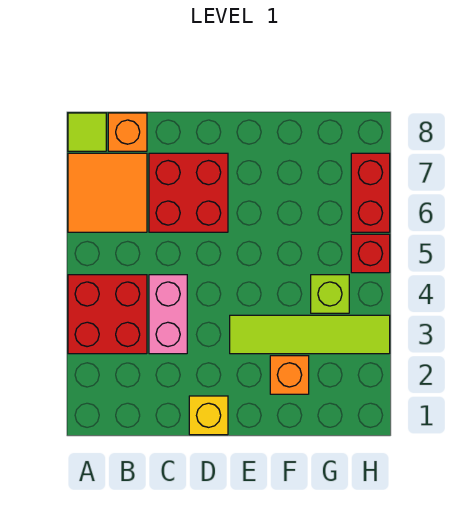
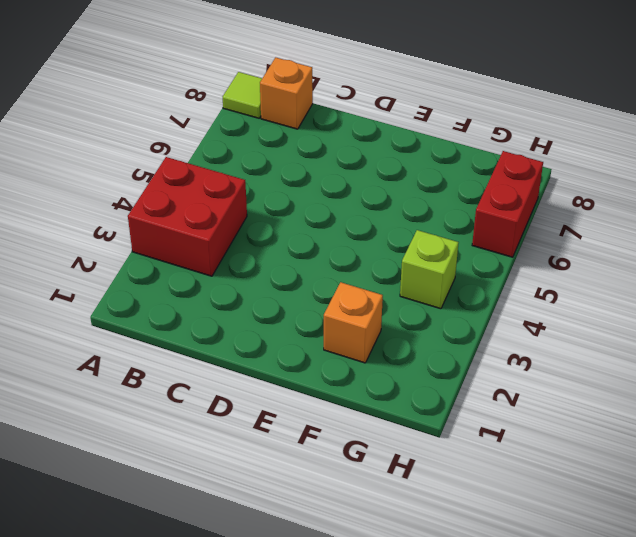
none -> orange 2x2 tile [68,153,147,232]
none -> pink 1x2 brick [149,275,187,354]
none -> red 2x2 brick [149,153,228,232]

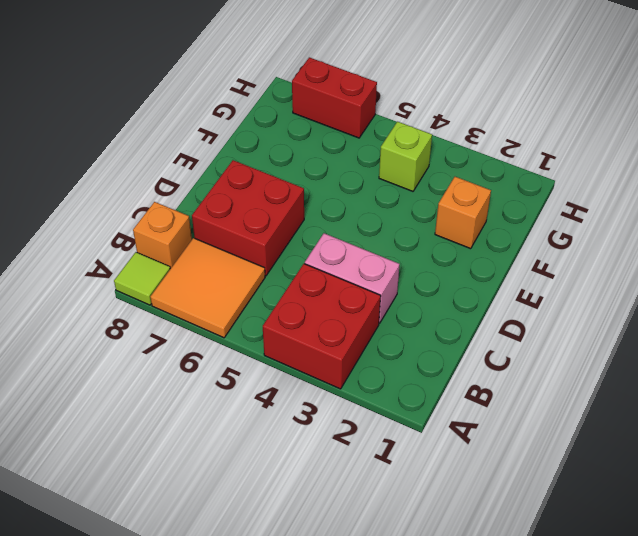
none -> yellow 1x1 brick [189,396,228,435]
none -> lime 1x4 tile [230,315,390,354]
none -> red 1x1 brick [351,234,390,273]

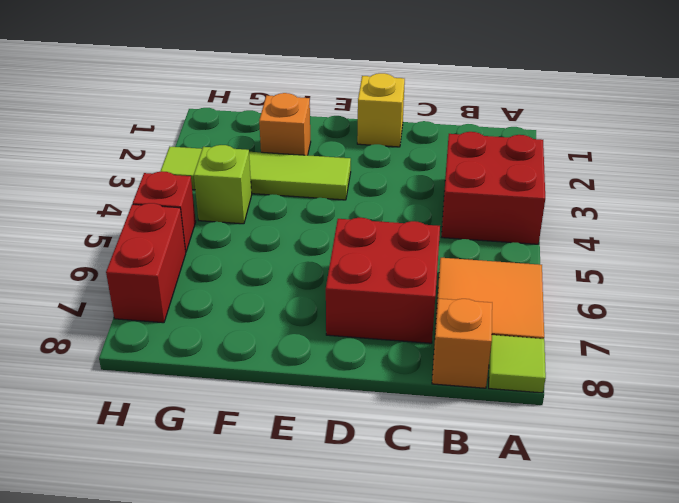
none -> pink 1x2 brick [149,275,187,354]

